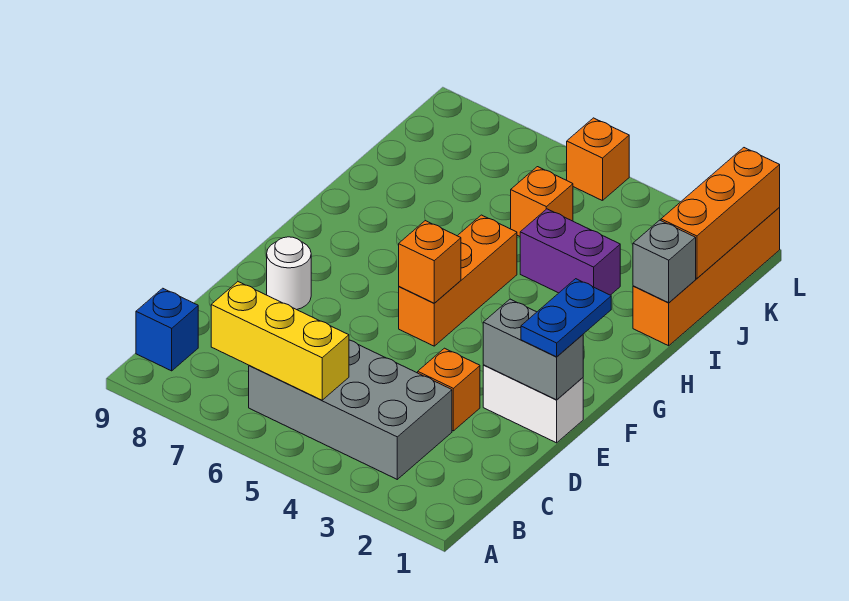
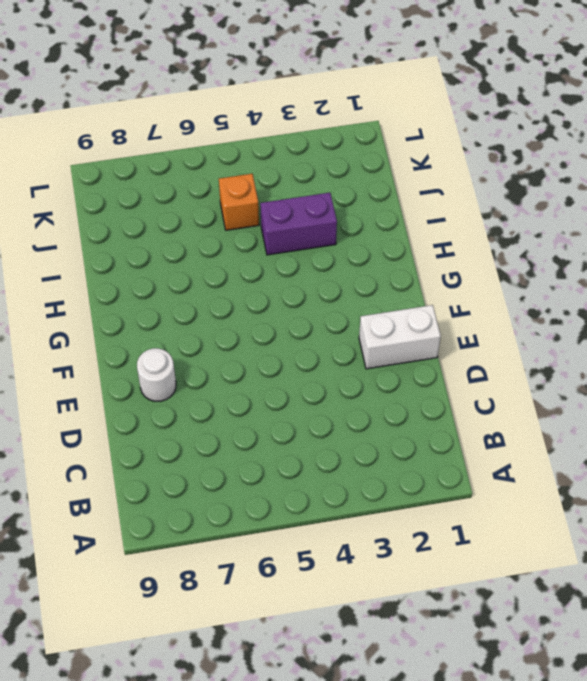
none -> grey 2x4 brick [249,340,452,479]
none -> blue 1x1 brick [136,288,198,371]
none -> orange 1x1 brick [418,348,480,431]

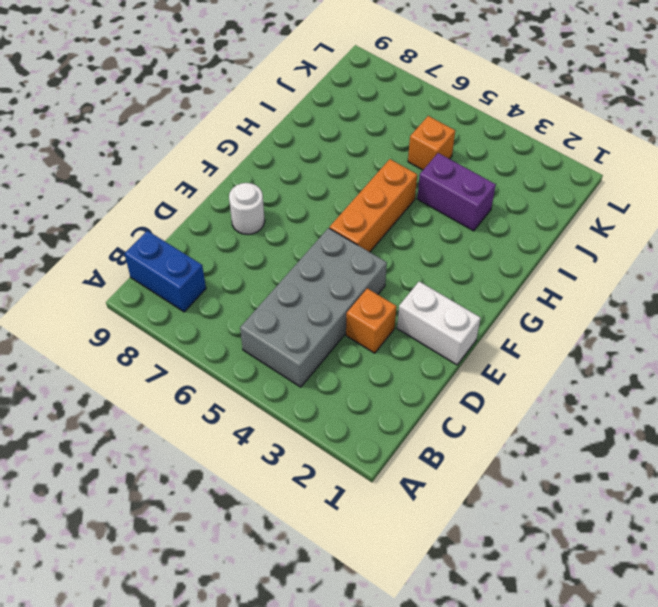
grey 2x4 brick [240,228,387,387] -> grey 2x4 brick turned to [249,340,452,479]
blue 1x2 brick [125,231,206,312] -> blue 1x1 brick [136,288,198,371]
none -> orange 1x4 brick [633,208,780,346]
none -> orange 1x1 brick [567,118,629,201]
none -> yellow 1x3 brick [211,282,349,400]

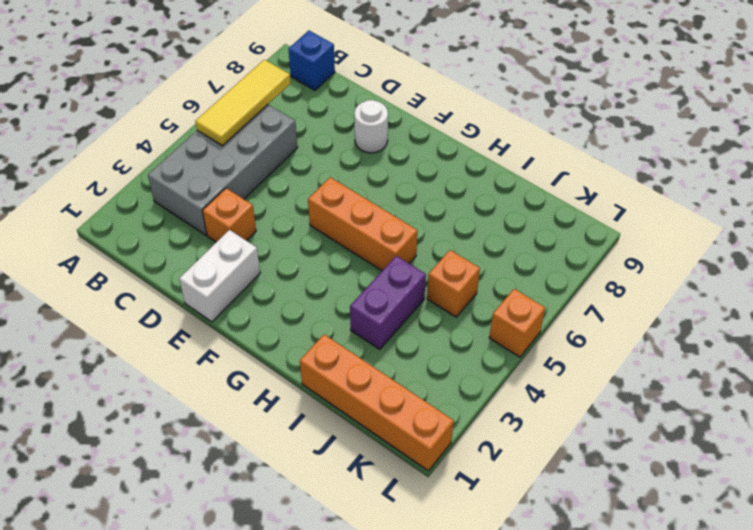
yellow 1x3 tile [195,60,291,146] -> yellow 1x3 brick [211,282,349,400]
none -> grey 1x2 brick [483,299,583,400]
none -> orange 1x1 brick [399,221,461,303]
none -> grey 1x1 brick [633,220,696,303]

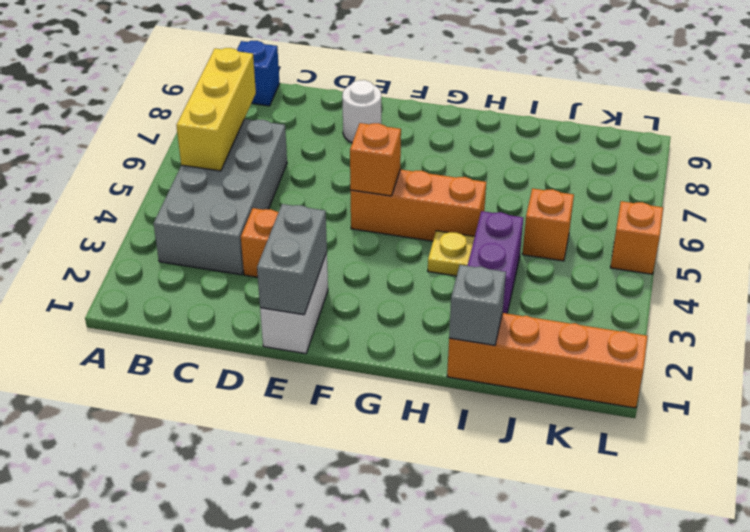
yellow 1x1 plate [428,231,475,276] -> none
none -> orange 1x3 brick [661,148,780,279]
none -> blue 1x2 plate [521,279,611,357]

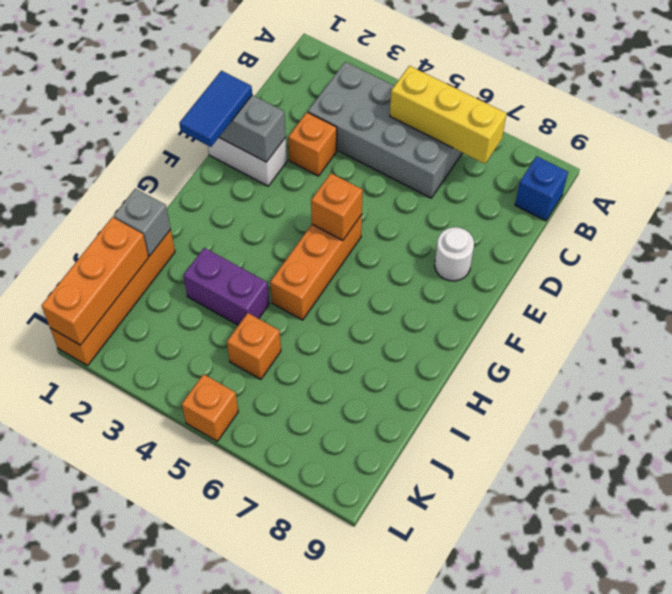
blue 1x2 tile [179,71,252,147] -> blue 1x2 plate [521,279,611,357]

